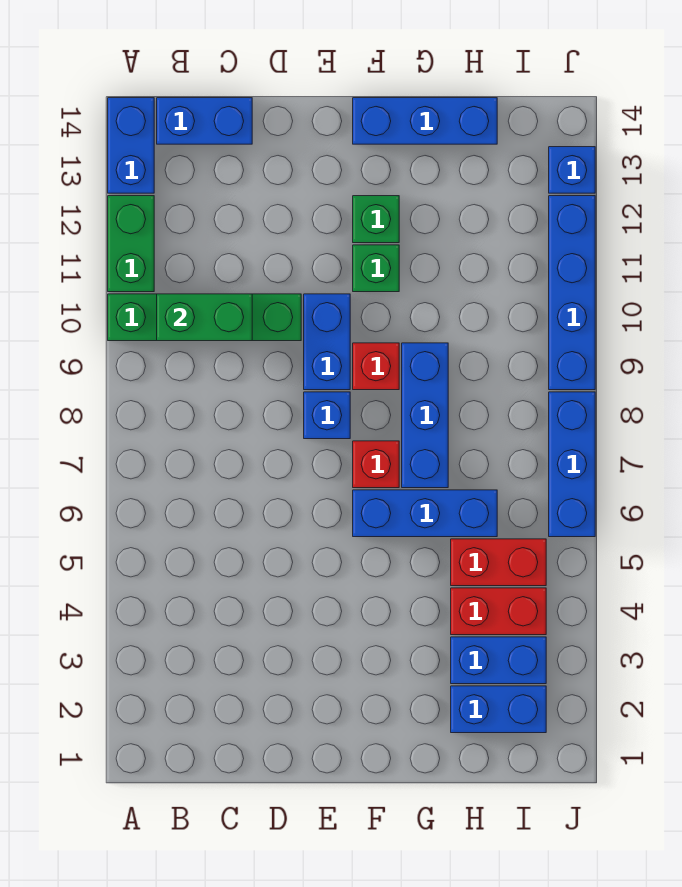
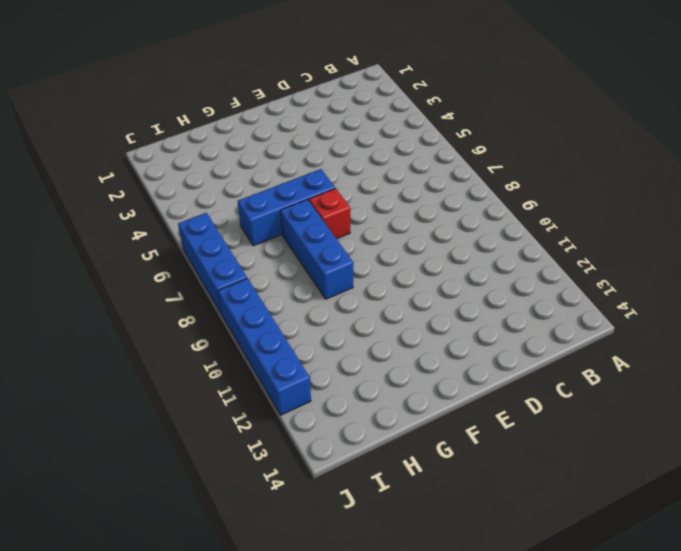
none -> green 1x4 brick [108,294,301,341]
none -> green 1x2 brick [108,196,154,292]
none -> blue 1x2 brick [108,98,154,193]

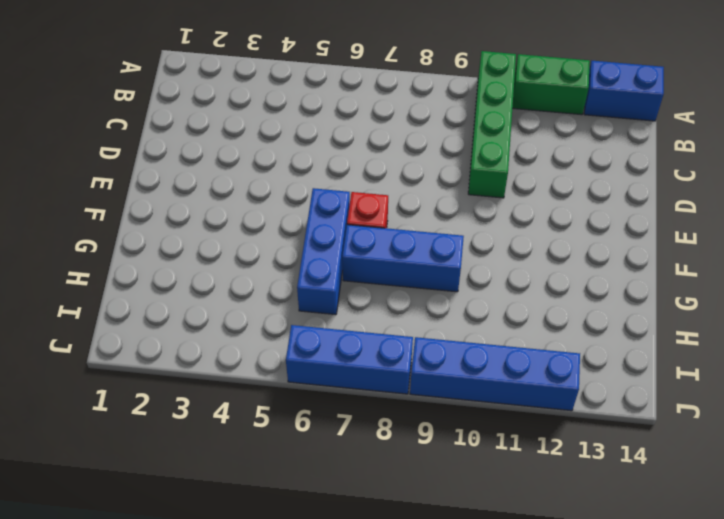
none -> blue 1x2 brick [157,98,252,144]
none -> blue 1x1 brick [304,392,350,439]
none -> blue 1x2 brick [304,294,350,390]

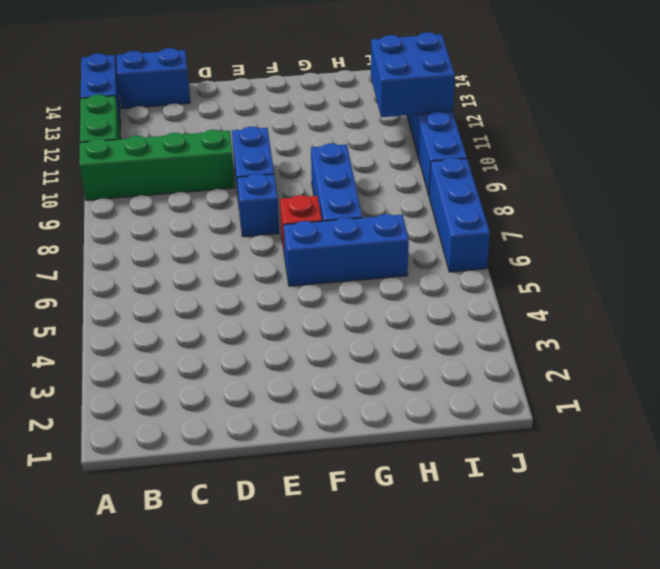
blue 2x2 brick [371,32,455,117] -> none
none -> red 1x1 brick [353,343,399,390]
none -> green 1x1 brick [353,245,399,292]
none -> green 1x1 brick [353,196,399,243]

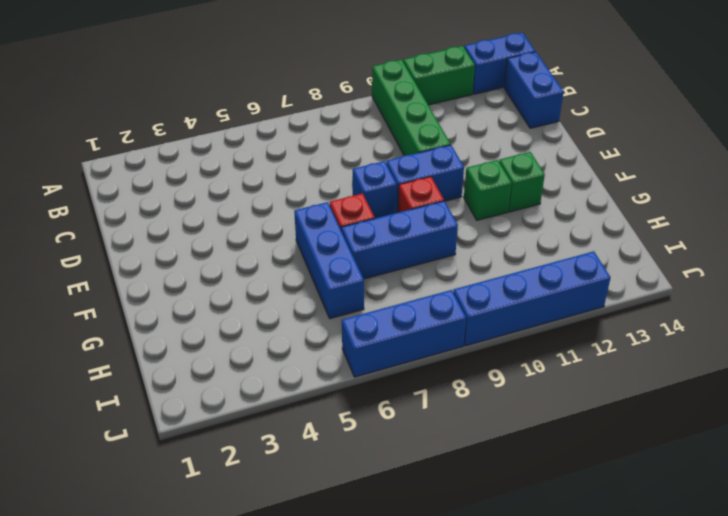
none -> blue 1x3 brick [353,98,497,144]
none -> blue 1x2 brick [451,686,546,733]
none -> blue 1x2 brick [451,637,546,684]

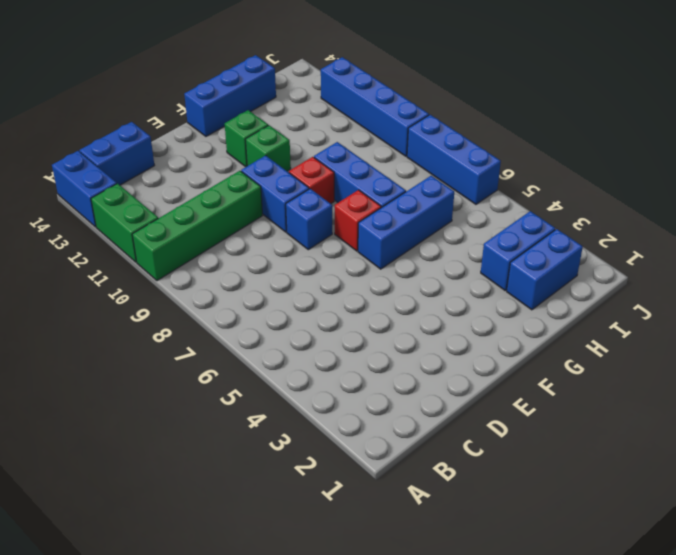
none -> red 1x2 brick [451,588,546,635]
none -> red 1x2 brick [451,539,546,586]
none -> blue 1x1 brick [549,147,595,193]

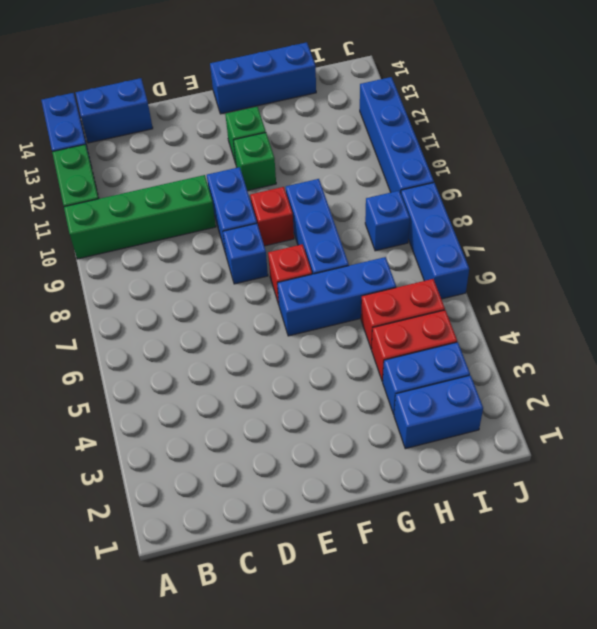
blue 1x1 brick [365,191,410,251] -> blue 1x1 brick moved to [549,147,595,193]
none -> green 1x2 brick [157,294,252,341]

